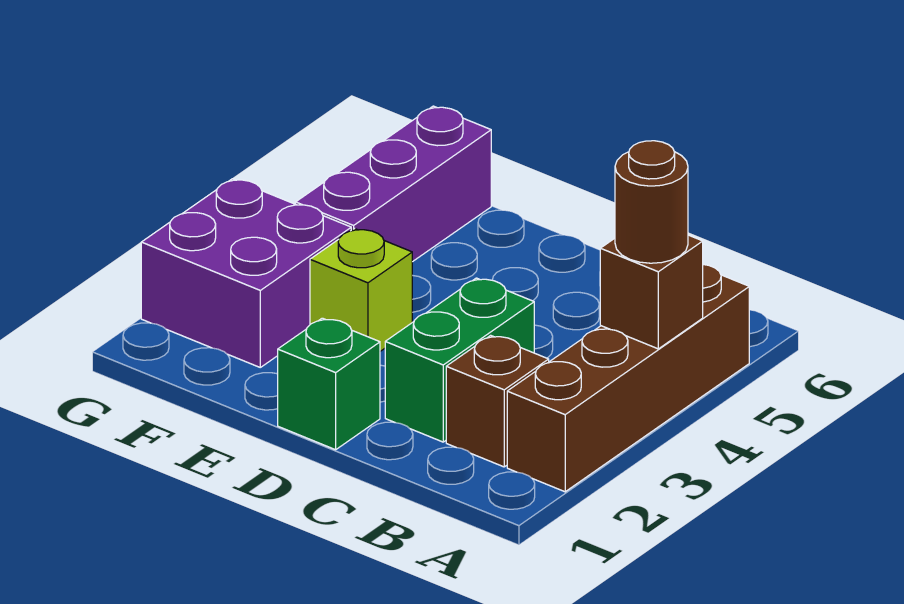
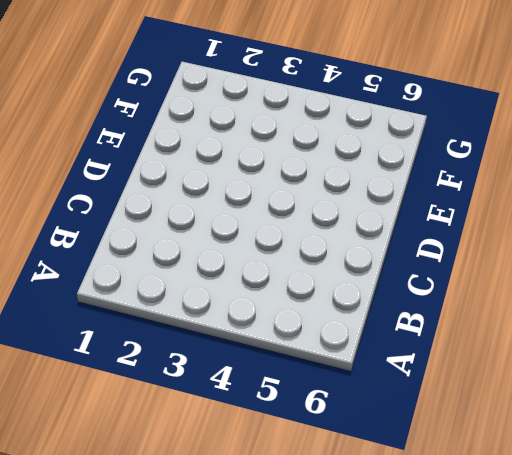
none -> brown 1x4 brick [507,264,749,492]
none -> brown 1x1 brick [446,335,549,467]

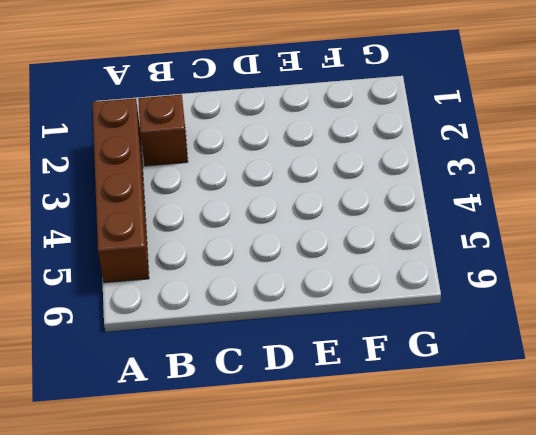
none -> green 1x2 brick [385,278,534,442]
none -> green 1x1 brick [278,318,380,450]

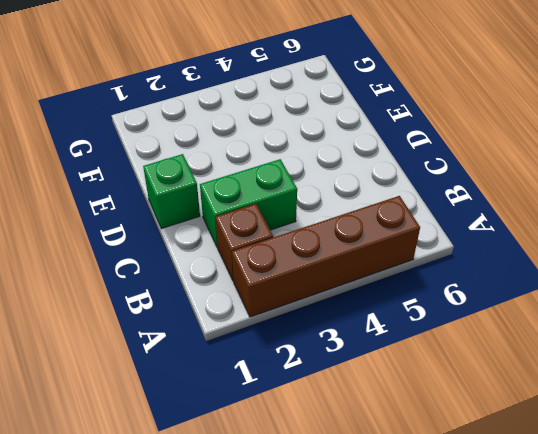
none -> lime 1x1 brick [310,228,412,351]
none -> purple 2x2 brick [141,179,351,367]

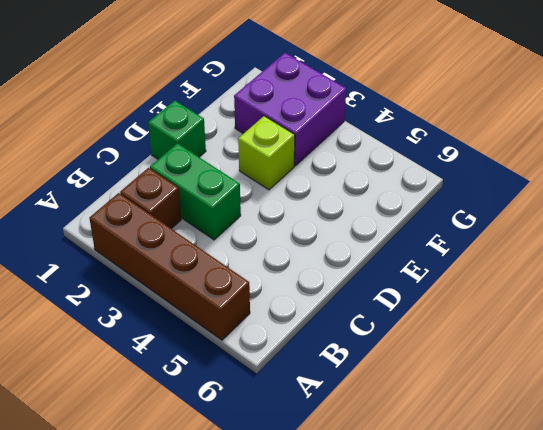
none -> purple 1x3 brick [296,106,491,262]
none -> brown 1x1 brick [600,235,703,349]

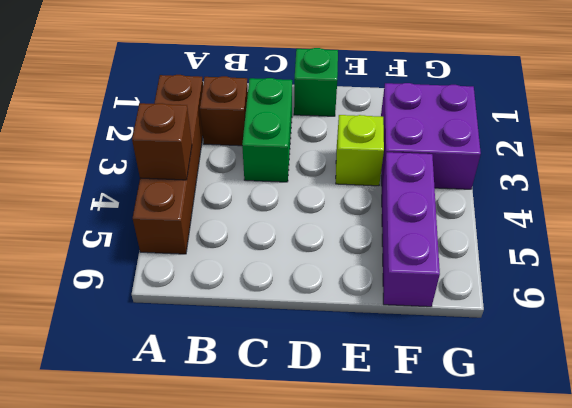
none -> brown 1x1 round brick [615,141,688,263]

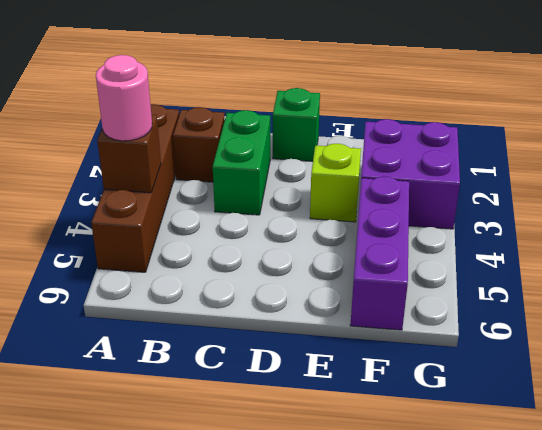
pink 1x1 round brick [96,55,152,141] -> brown 1x1 round brick [615,141,688,263]

